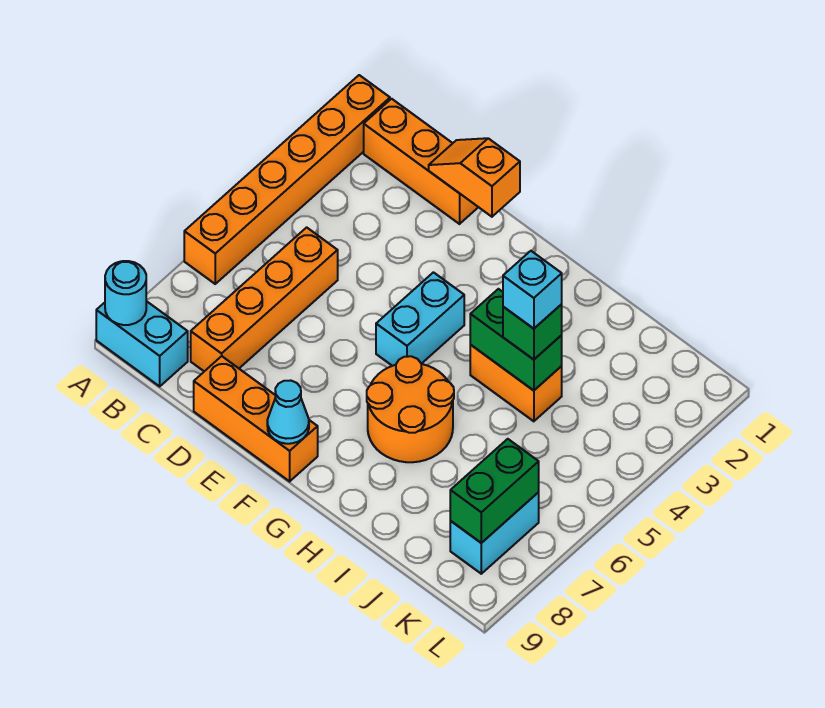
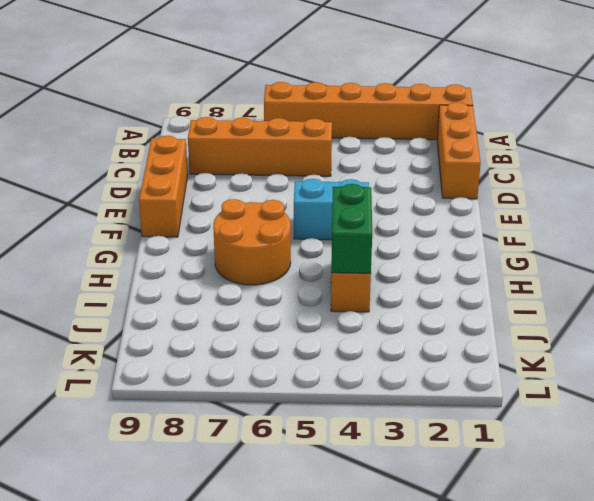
none -> cyan 1x2 brick [96,301,188,386]
none -> cyan 1x2 brick [450,492,539,574]
none -> cyan 1x1 round brick [105,261,146,325]

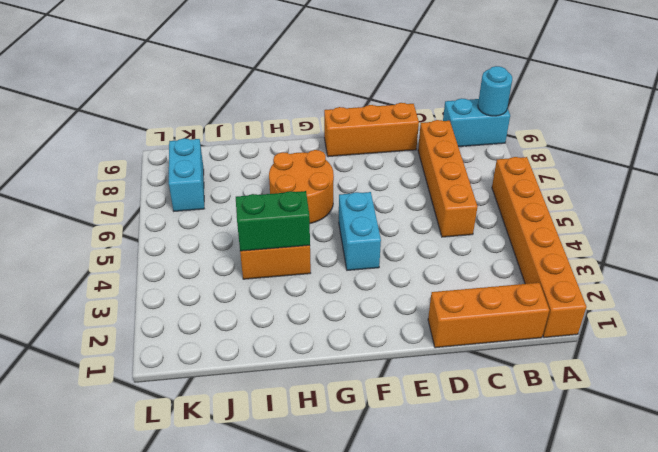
none -> orange 1x2 slope [429,138,520,217]
none -> cyan 1x1 cone [267,380,309,444]
none -> green 1x2 brick [450,439,539,543]

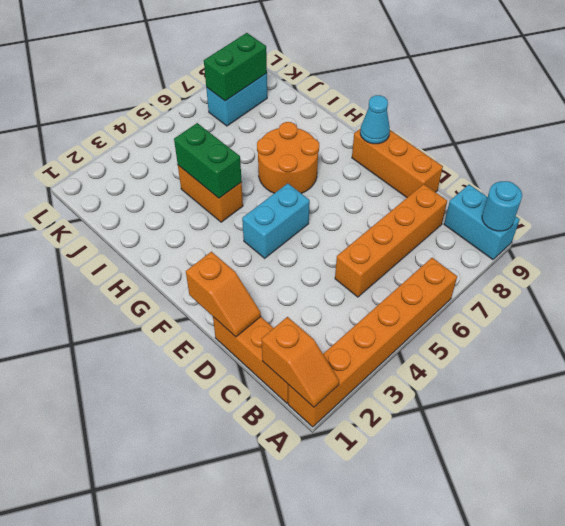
orange 1x2 slope [261,317,339,407] -> none
none -> green 1x1 brick [503,304,562,360]
none -> cyan 1x1 brick [503,251,562,329]

